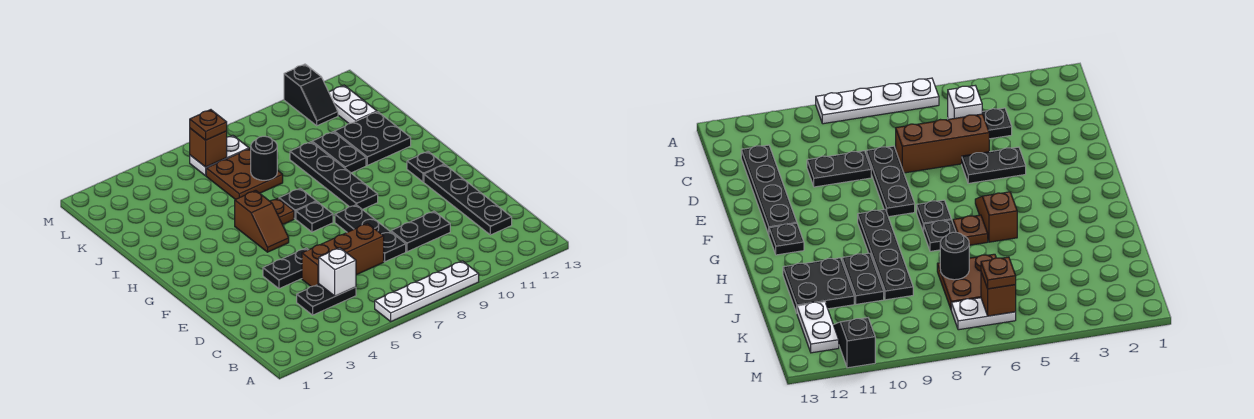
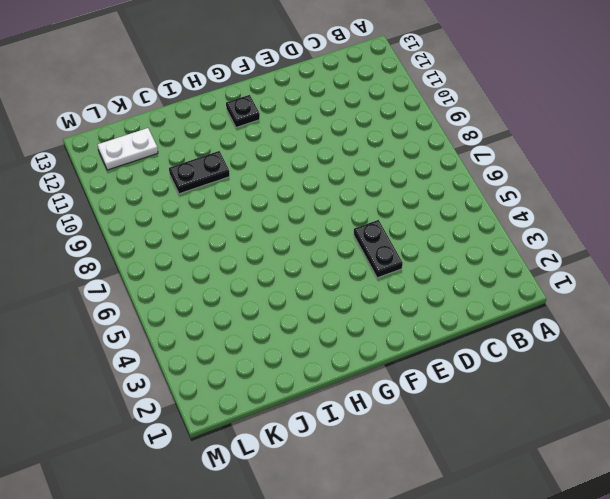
none -> white 1x4 plate [375,261,479,321]
none -> black 1x2 plate [297,284,356,315]
none -> black 1x4 plate [424,165,512,235]

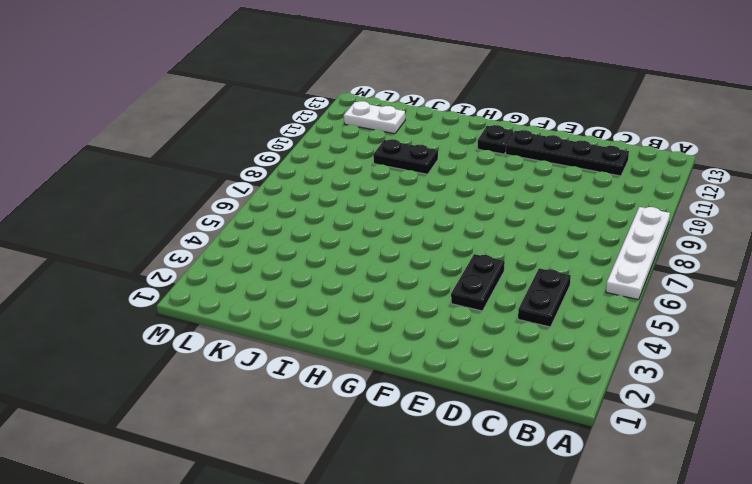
none -> brown 1x3 brick [302,223,384,287]
none -> black 1x3 plate [335,205,406,262]
none -> black 1x2 plate [391,211,450,252]

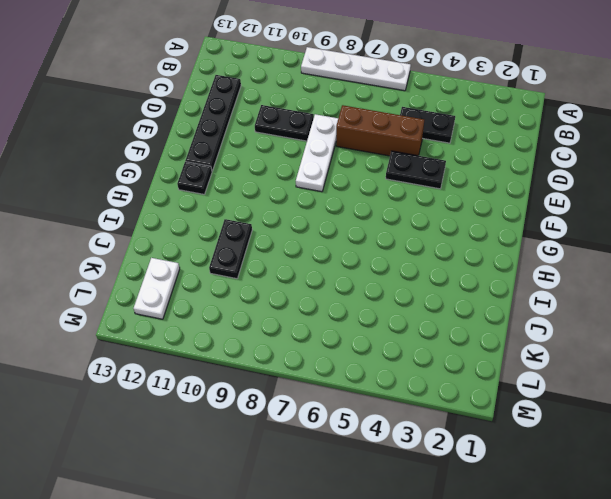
white 1x3 plate [296,114,338,192] -> black 1x3 plate [335,205,406,262]
none -> brown 1x2 slope [235,191,289,252]
none -> black 1x1 plate [296,202,333,232]
none -> black 1x4 plate [290,142,378,210]

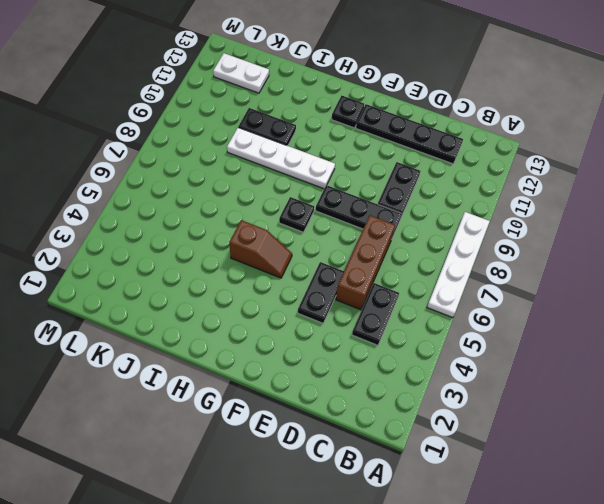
white 1x4 plate [227,128,335,189] -> black 1x4 plate [290,142,378,210]
none -> brown 1x1 plate [270,198,294,225]
none -> black 1x1 plate [279,188,316,219]
none -> black 2x2 plate [334,112,411,165]

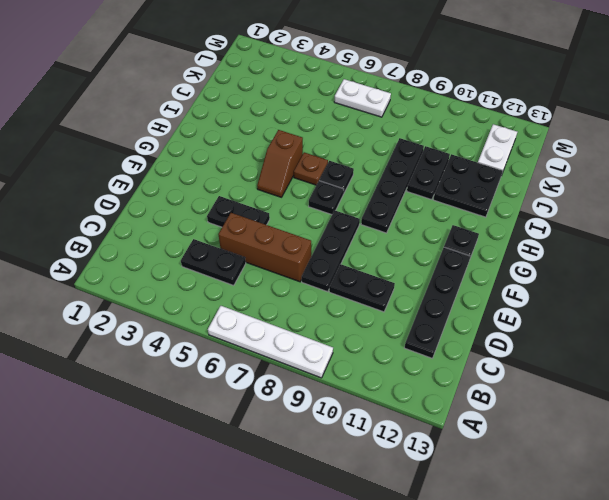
none -> brown 2x2 plate [206,149,283,200]
none -> black 1x2 slope [284,64,338,126]
none -> white 1x1 brick [319,248,356,296]

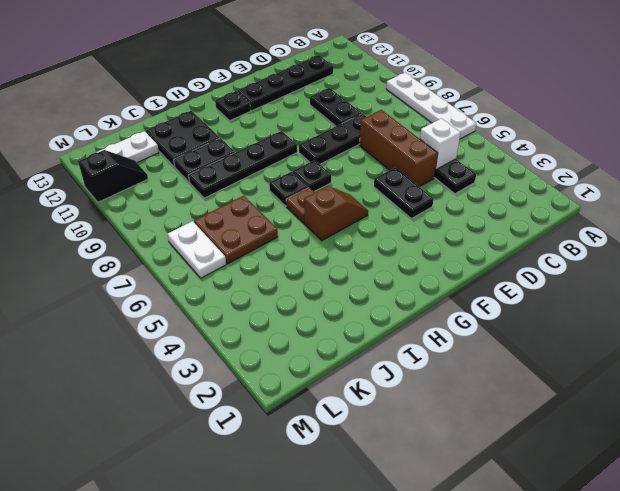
none -> black 1x1 round brick [251,136,277,180]
none -> brown 1x1 brick [189,128,227,167]
none -> brown 1x1 plate [190,110,227,140]

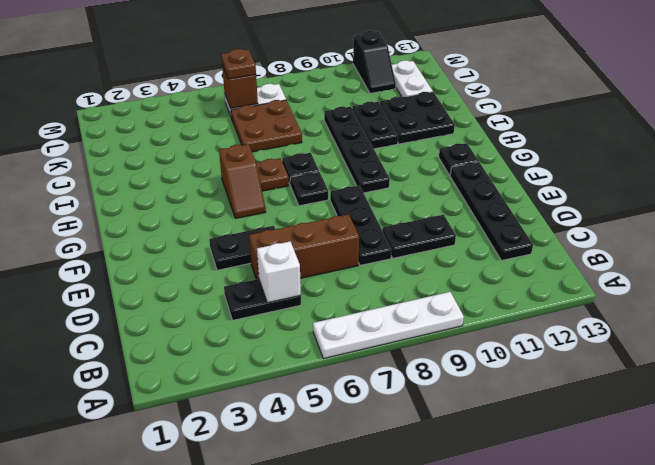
none -> black 1x1 round brick [251,136,277,180]

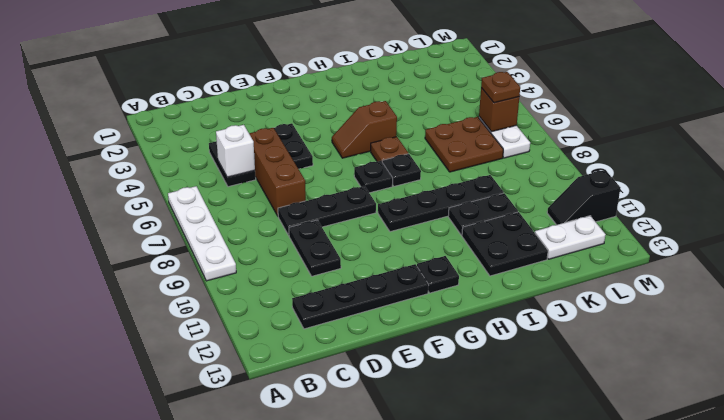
none -> black 1x1 round brick [251,136,277,180]

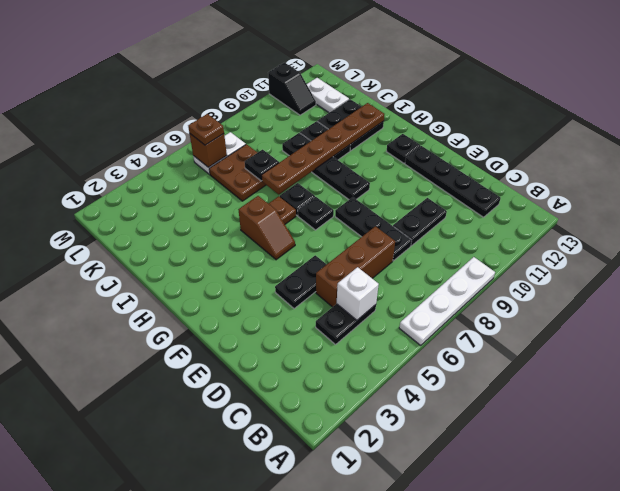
brown 1x6 plate [262,103,384,194] -> none
black 1x1 plate [245,150,279,181] -> black 1x1 round brick [251,136,277,180]

